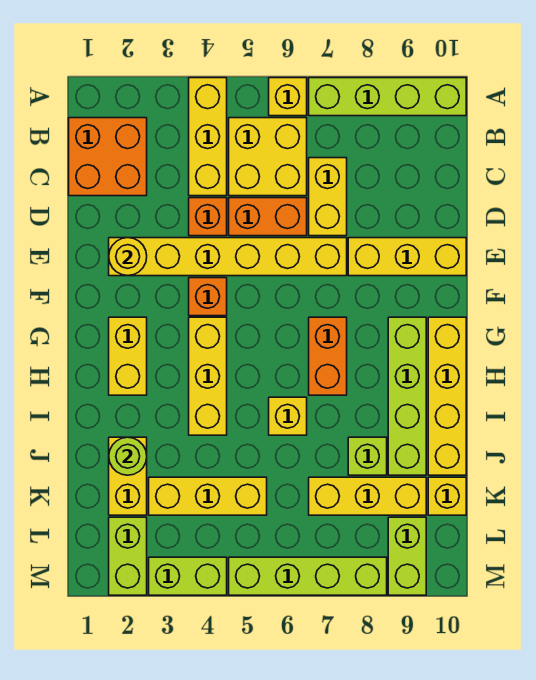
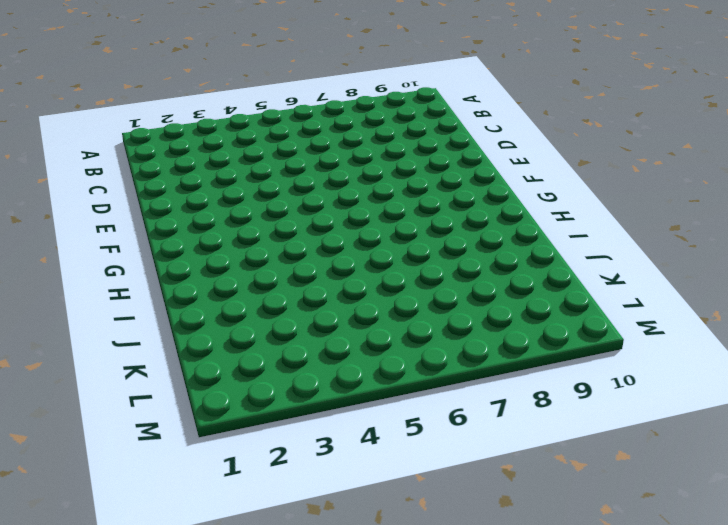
none -> yellow 1x3 brick [189,78,227,196]
none -> yellow 1x1 brick [269,78,307,116]
none -> lime 1x4 brick [309,78,466,116]

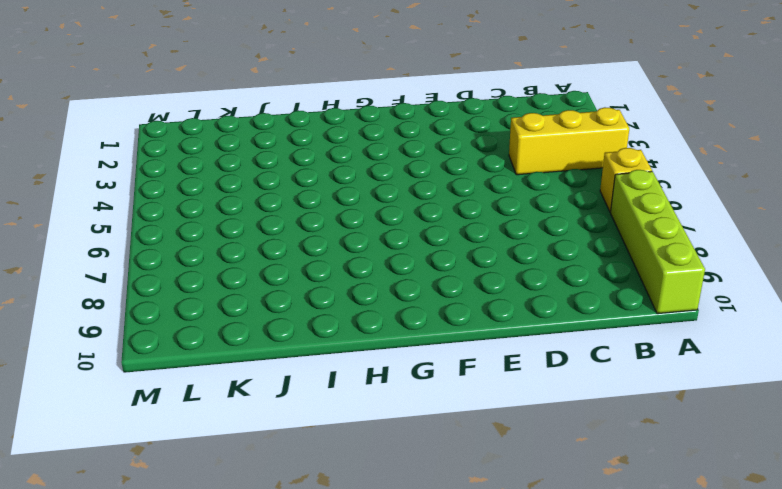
none -> orange 2x2 brick [69,118,147,196]
none -> yellow 2x2 brick [229,118,307,196]
none -> yellow 1x2 brick [309,158,347,236]

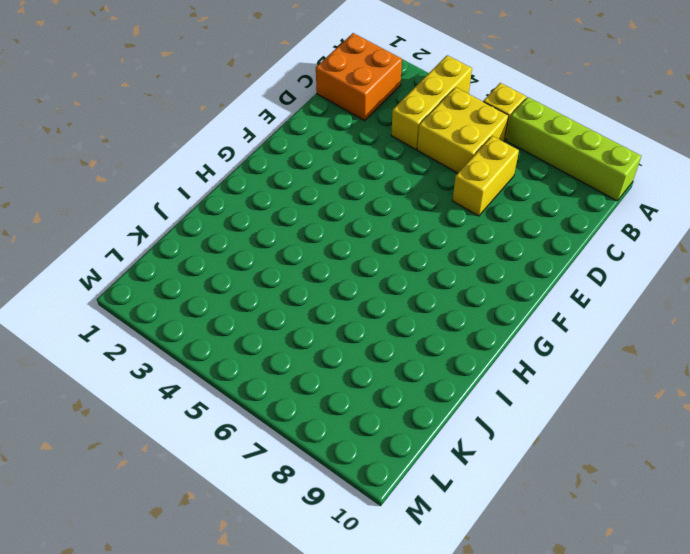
none -> orange 1x1 brick [189,198,227,236]
none -> orange 1x2 brick [229,198,307,236]
none -> yellow 1x6 brick [109,238,347,276]

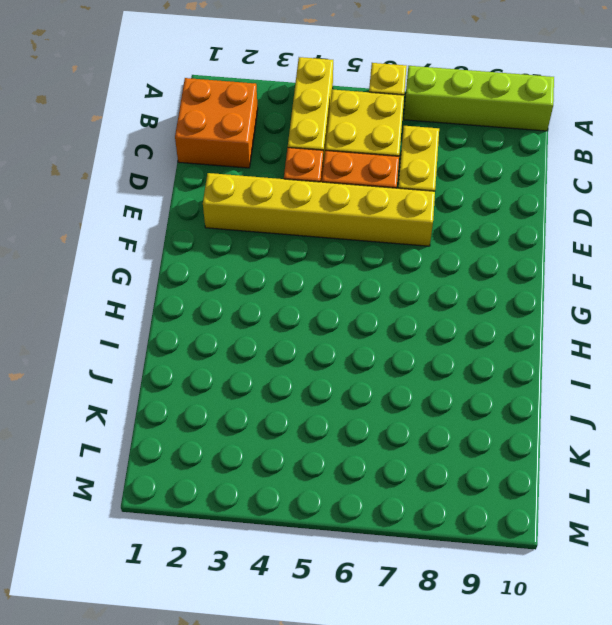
none -> yellow 1x3 brick [348,238,466,276]
none -> orange 1x1 brick [189,278,227,316]
none -> yellow 1x2 brick [109,317,147,395]

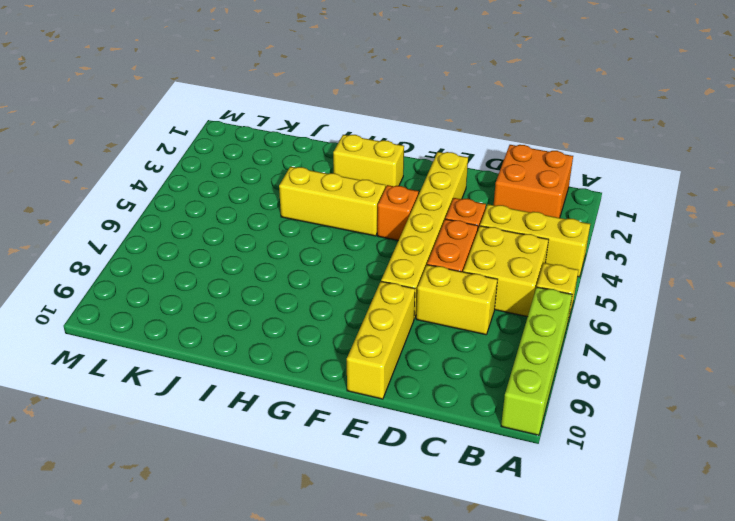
none -> orange 1x2 brick [309,317,347,395]
none -> lime 1x4 brick [388,317,426,475]
none -> yellow 1x4 brick [428,317,466,475]

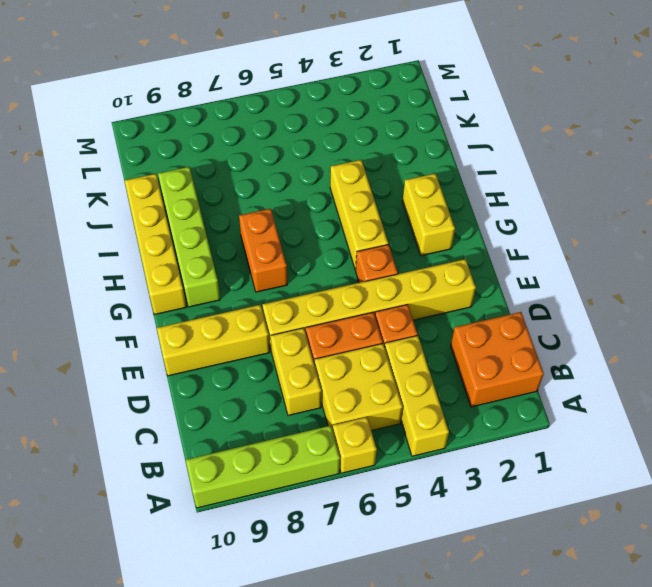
none -> yellow 1x1 brick [269,397,307,435]
none -> yellow 1x2 brick [109,437,147,515]
none -> lime 1x1 brick [348,437,387,475]

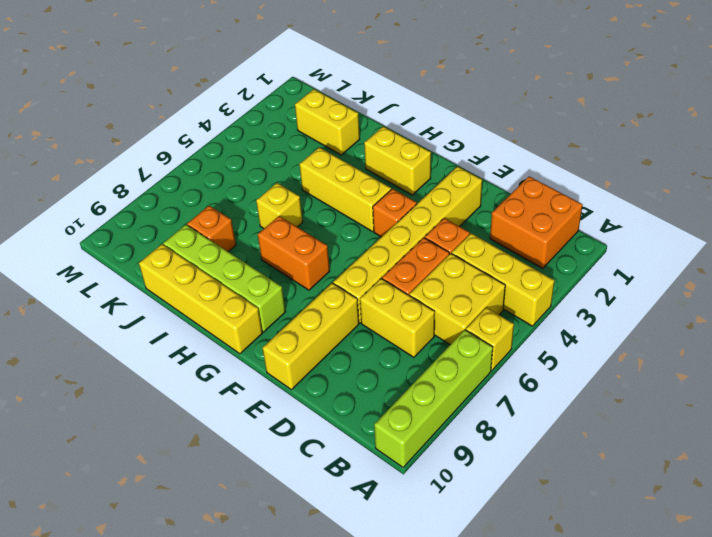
orange 1x1 brick [187,206,236,252] -> lime 1x1 brick [348,437,387,475]
none -> yellow 1x3 brick [149,477,267,515]
none -> yellow 1x3 brick [309,477,426,515]
none -> yellow 1x1 brick [428,477,466,515]

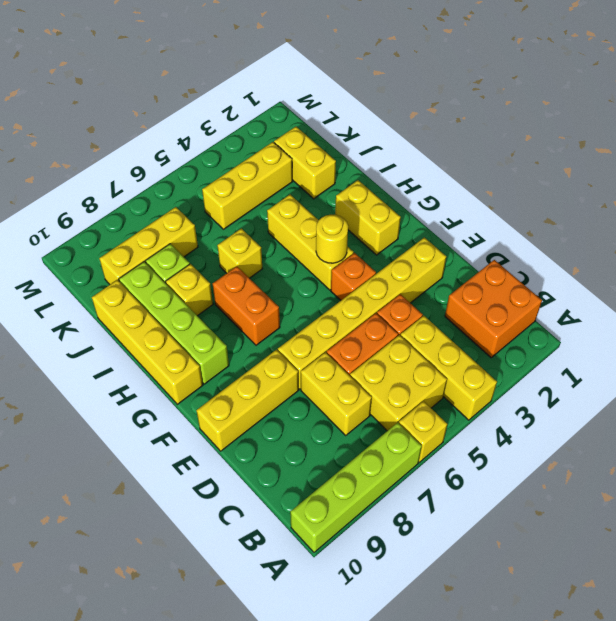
yellow 1x1 round brick [316,215,348,263] -> yellow 1x1 round brick moved to [109,238,147,276]
yellow 1x1 brick [166,264,213,316] -> yellow 1x1 brick moved to [428,477,466,515]
none -> lime 1x2 brick [109,517,147,595]
none -> lime 1x2 brick [388,517,426,595]
none -> lime 1x2 brick [149,557,227,595]

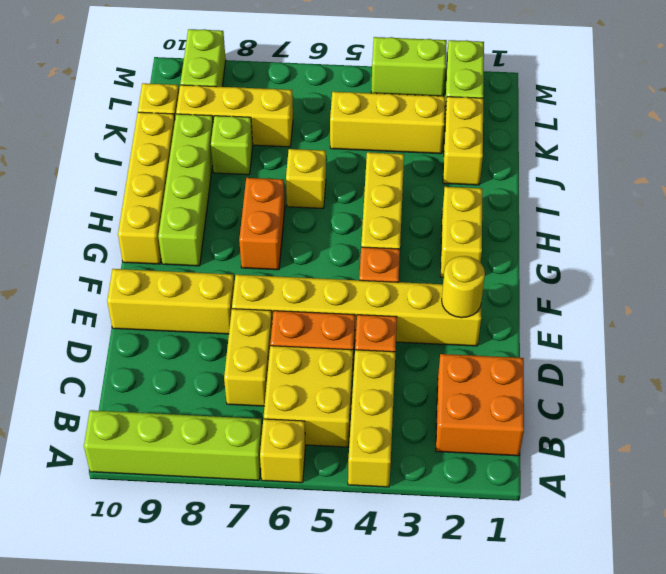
none -> lime 1x4 brick [229,557,387,595]
none -> lime 1x1 round brick [109,437,147,475]

